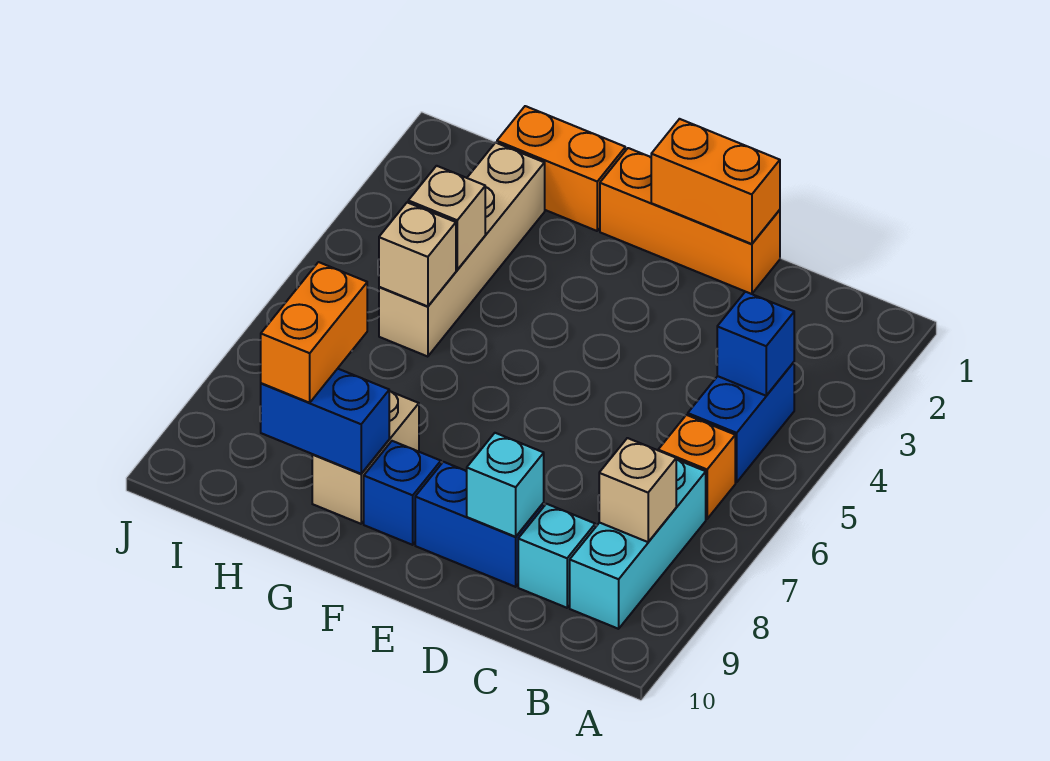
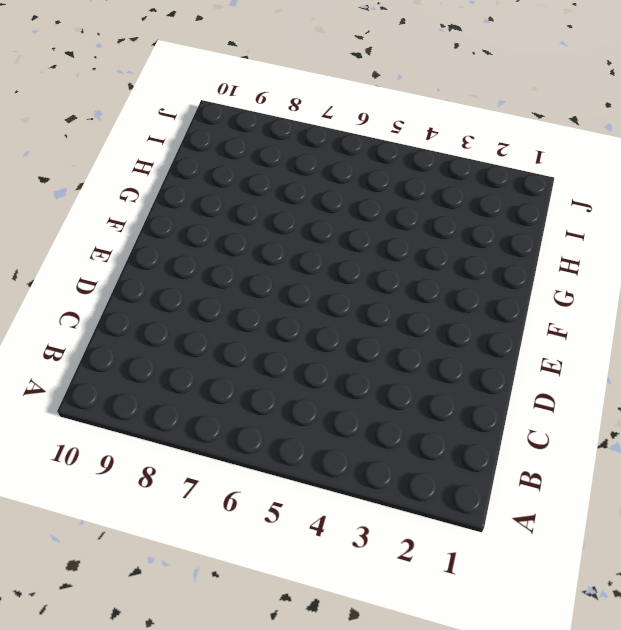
none -> blue 1x2 brick [688,362,794,482]
none -> orange 1x1 brick [658,415,735,519]
none -> cyan 1x3 brick [570,459,706,629]

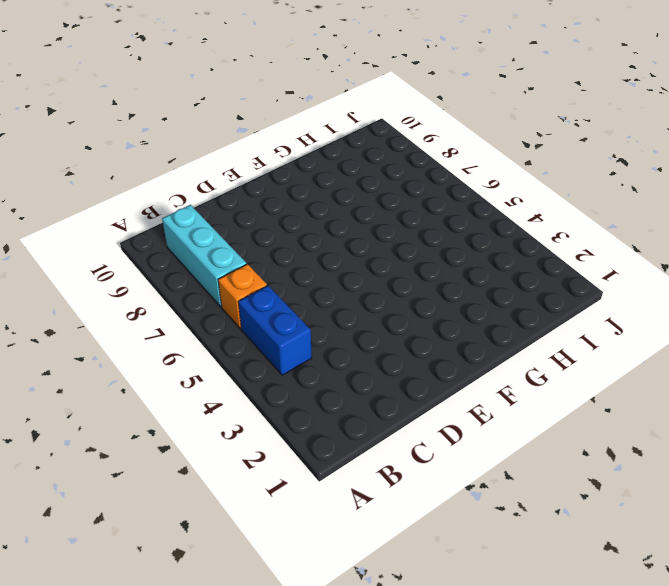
none -> cyan 1x1 brick [518,504,595,608]
none -> orange 1x3 brick [600,148,780,294]
none -> blue 1x2 brick [415,462,544,587]

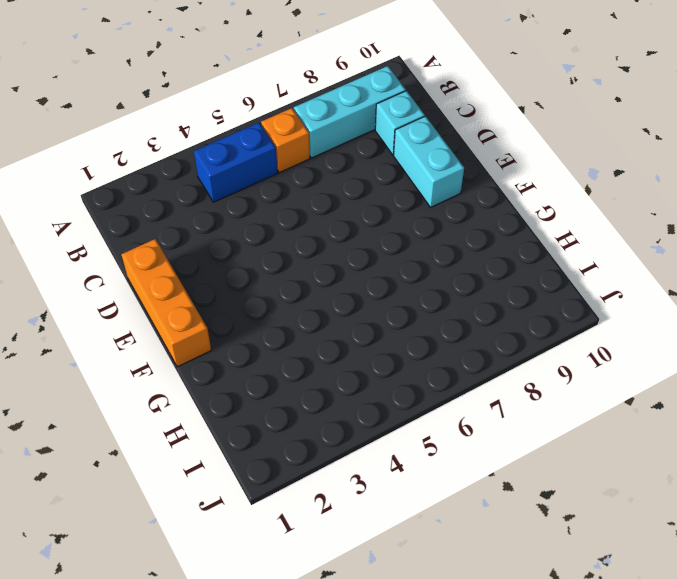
cyan 1x2 brick [394,116,464,207] -> blue 1x2 brick [415,462,544,587]
none -> blue 1x1 brick [364,441,441,545]
none -> orange 1x2 brick [497,106,625,231]
none -> tan 1x2 brick [312,391,419,524]

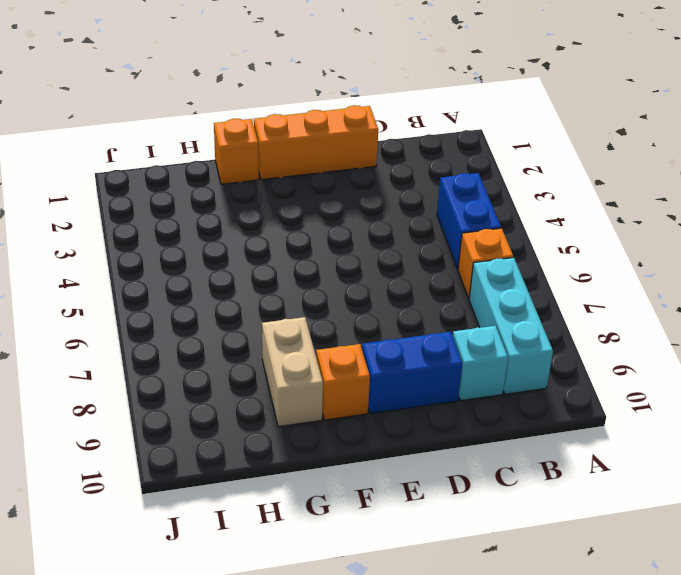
orange 1x1 brick [316,344,370,420] -> blue 1x1 brick [364,441,441,545]
orange 1x1 brick [214,119,259,184] -> orange 1x2 brick [497,106,625,231]
none -> tan 1x4 brick [379,143,545,357]
none -> blue 1x1 brick [717,292,794,396]
none -> tan 1x1 brick [599,438,676,542]

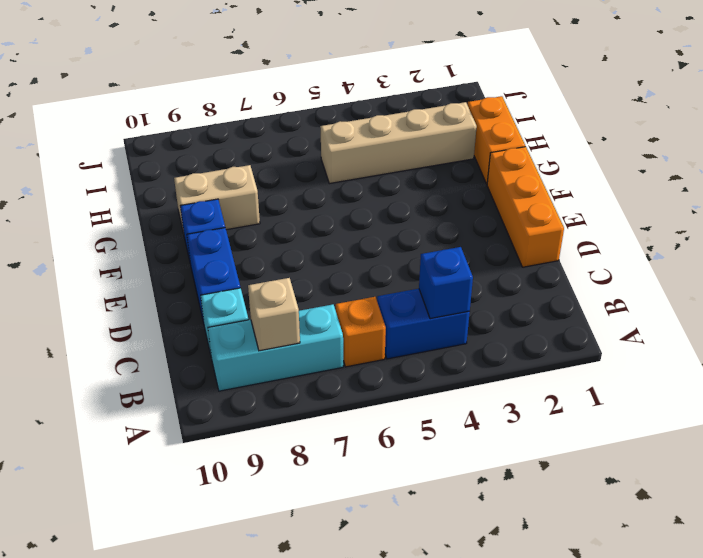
none -> orange 1x2 brick [651,119,780,244]
none -> cyan 1x1 brick [467,433,544,537]
none -> blue 1x2 brick [261,369,389,474]

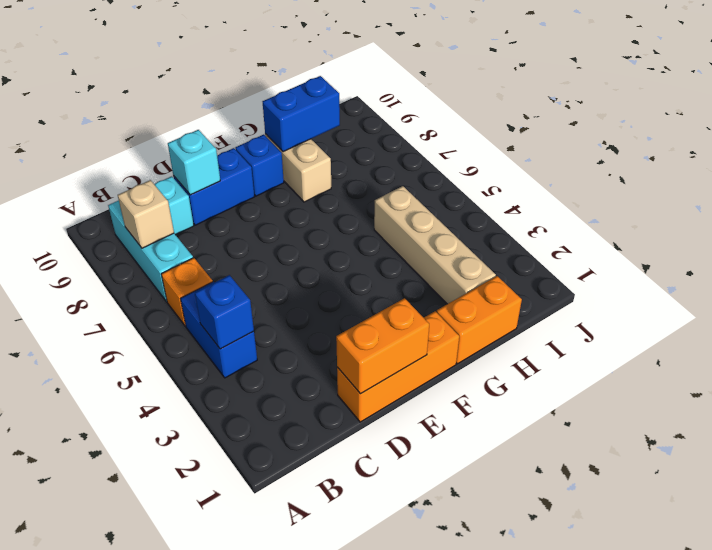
none -> tan 1x1 brick [408,166,485,270]
none -> tan 1x1 brick [379,202,456,306]
none -> orange 1x2 brick [261,262,367,403]

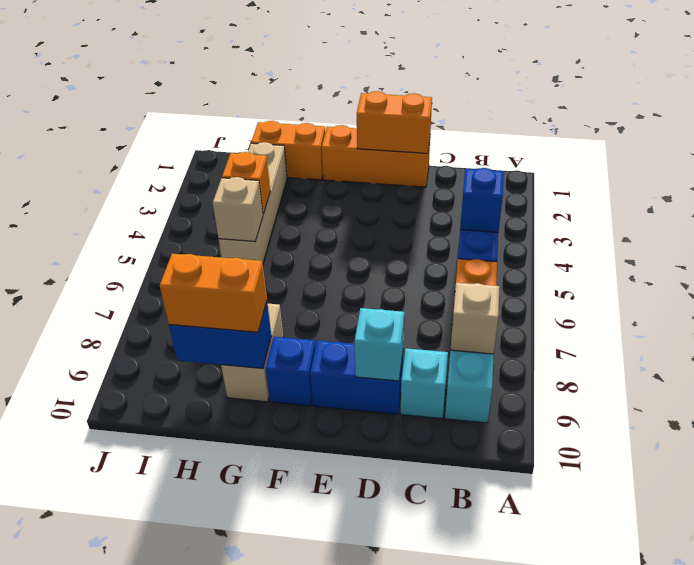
orange 1x2 brick [160,254,267,332] -> orange 1x2 brick turned to [261,262,367,403]
orange 1x1 brick [222,152,270,214] -> tan 1x1 brick [408,166,485,270]

